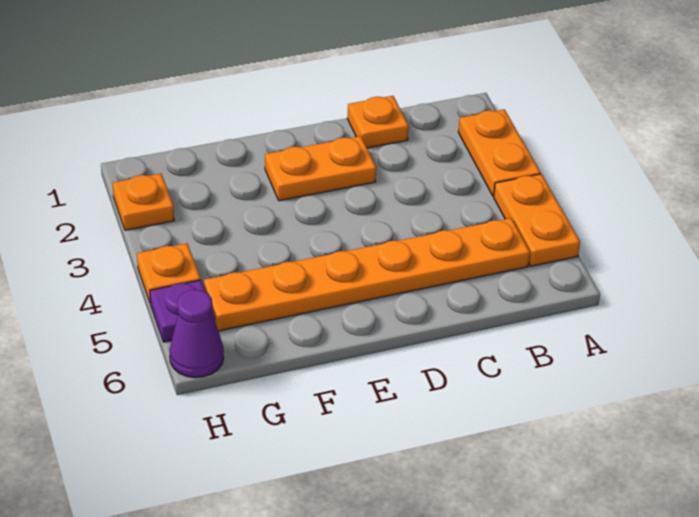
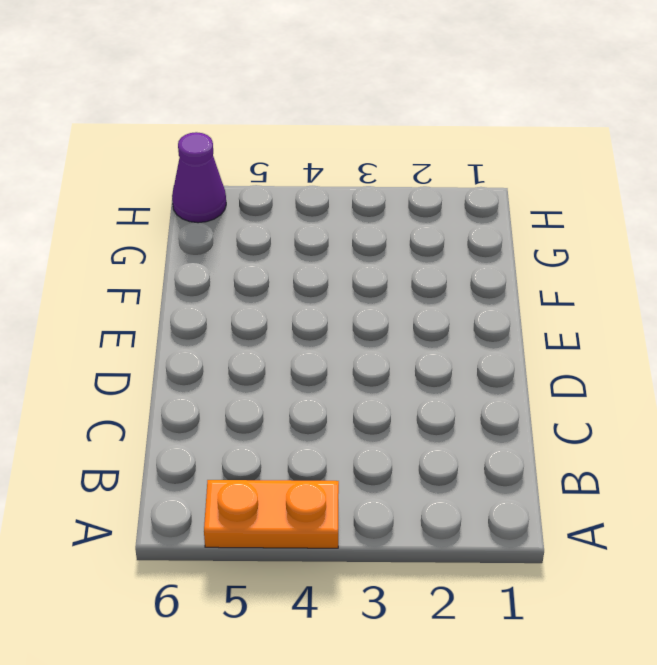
none -> orange 1x2 plate [458,109,541,196]
none -> orange 1x6 plate [204,218,530,331]

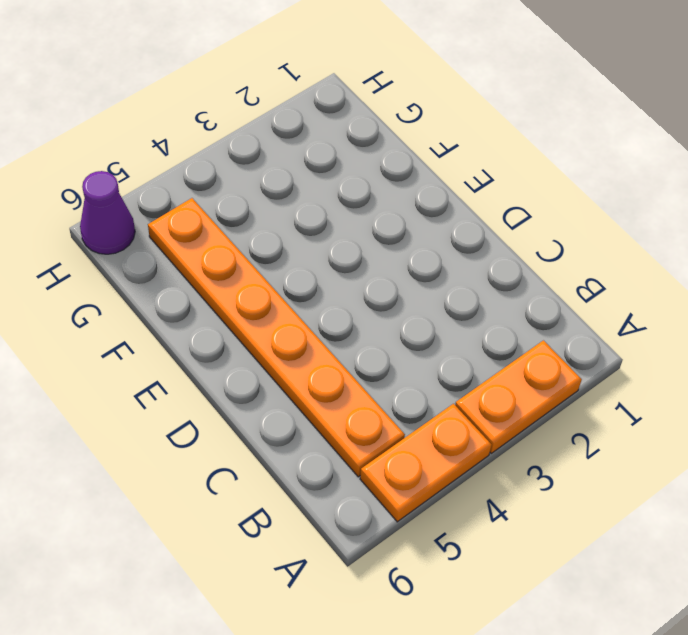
none -> orange 1x1 plate [347,96,409,148]
none -> orange 1x2 plate [265,136,376,201]

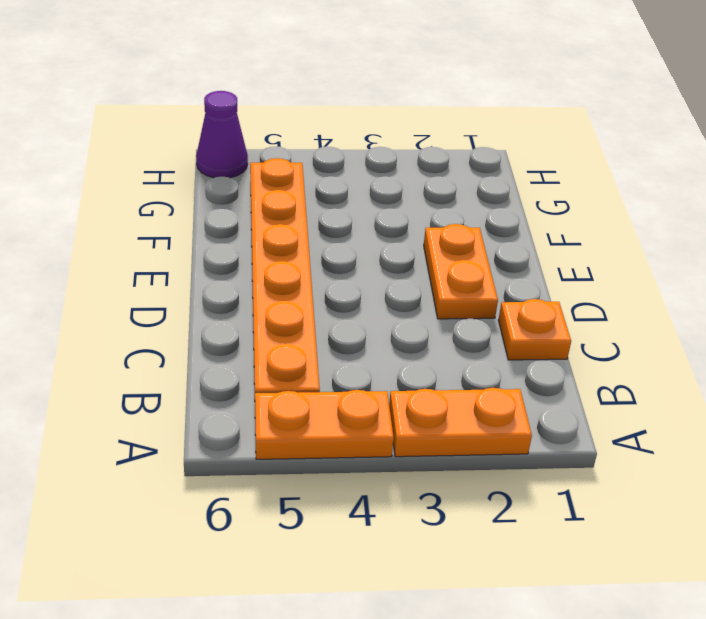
none -> orange 1x1 plate [113,173,174,230]
none -> orange 1x1 plate [137,243,201,304]

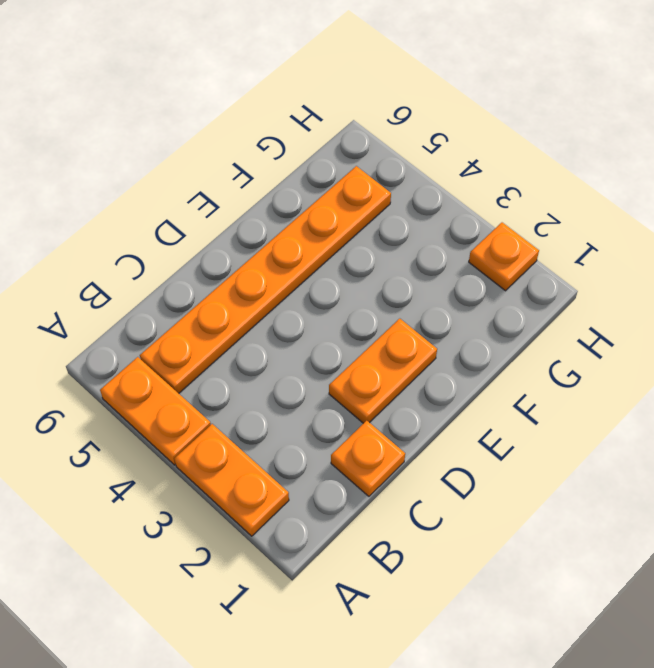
none -> orange 1x1 plate [137,243,201,304]
none -> purple 1x1 plate [150,280,215,342]

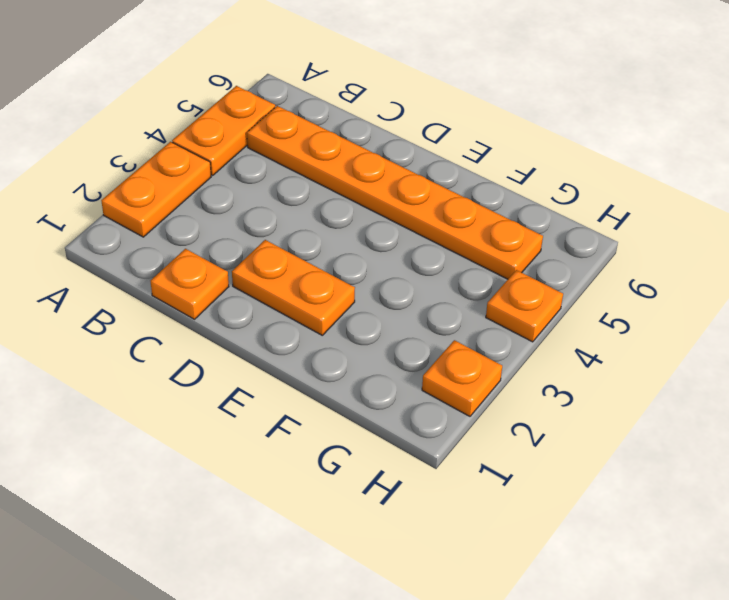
none -> purple 1x1 plate [150,280,215,342]
none -> purple 1x1 cone [169,290,224,378]

